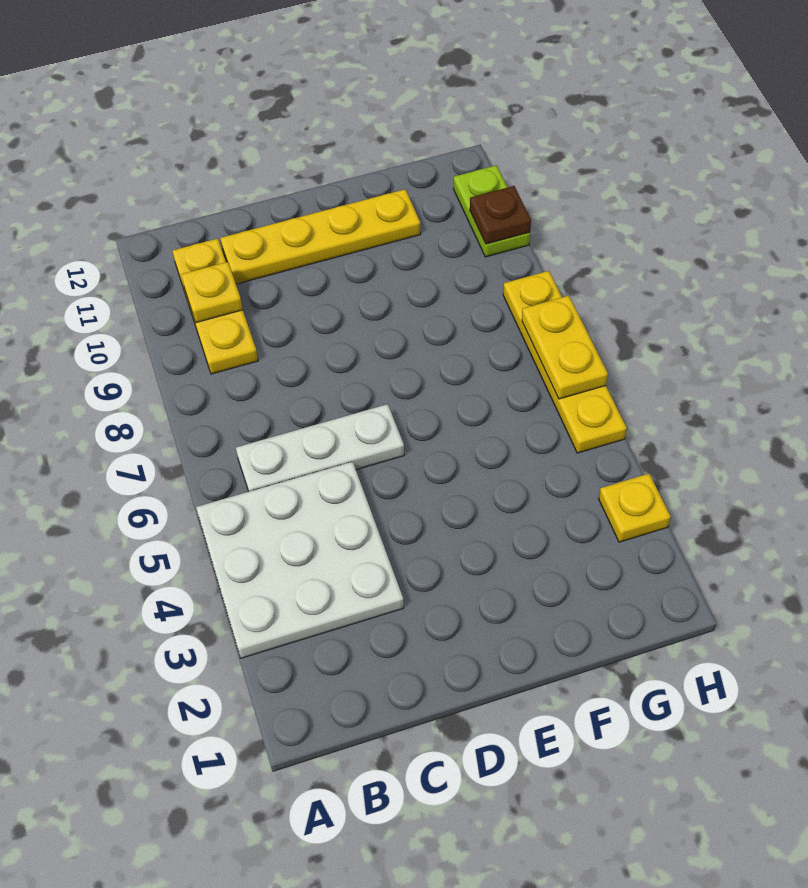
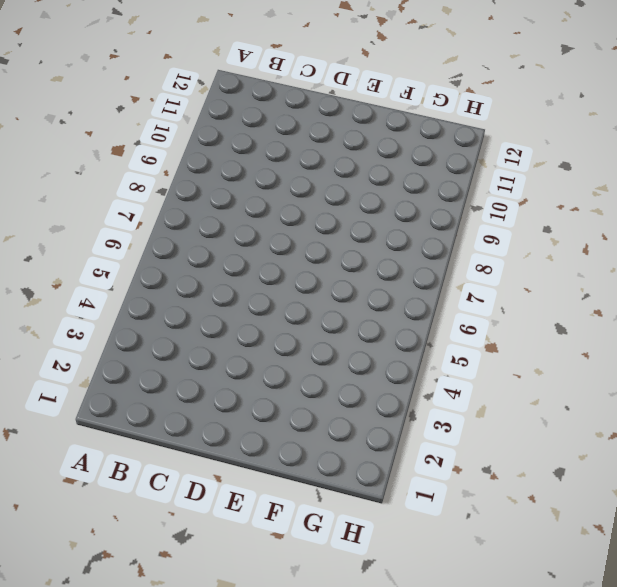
none -> white 3x3 plate [196,462,404,658]
none -> white 1x3 plate [236,404,404,492]

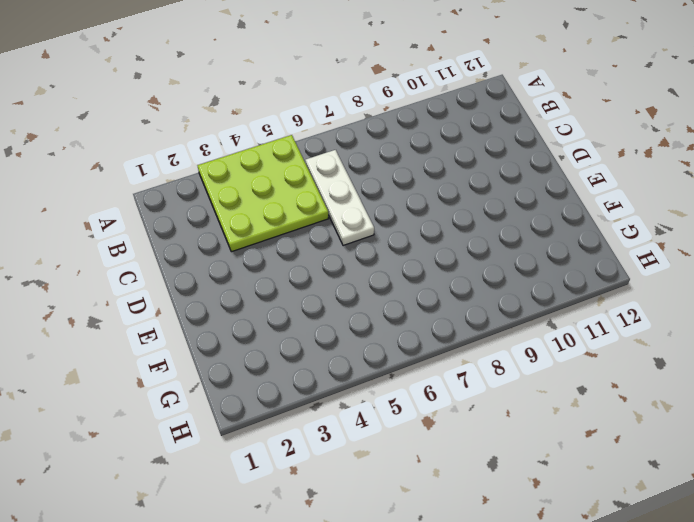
lime 3x3 plate [197,135,329,252] -> white 3x3 plate [196,462,404,658]
none -> yellow 1x3 plate [173,238,258,374]
none -> yellow 1x4 plate [220,189,421,284]

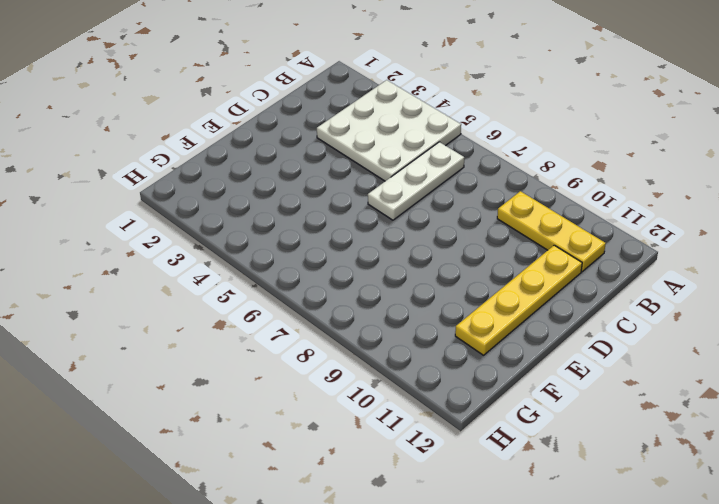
none -> yellow 1x1 plate [599,474,671,542]
none -> yellow 1x4 plate [503,271,627,453]

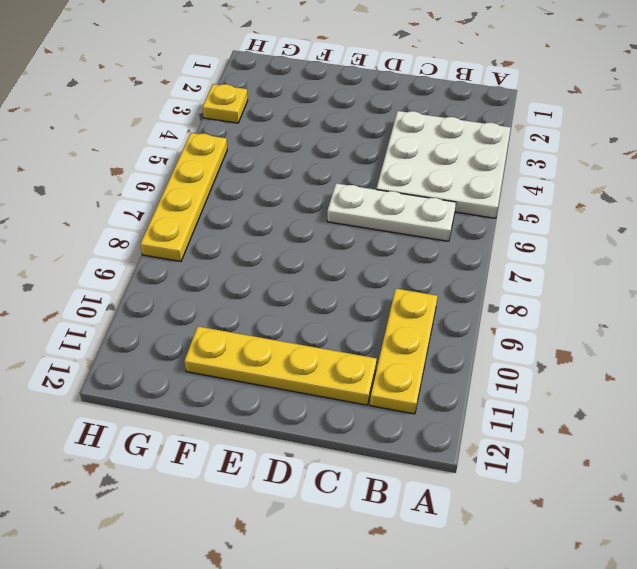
none -> lime 1x2 plate [454,165,530,257]
none -> yellow 1x1 plate [181,262,243,323]

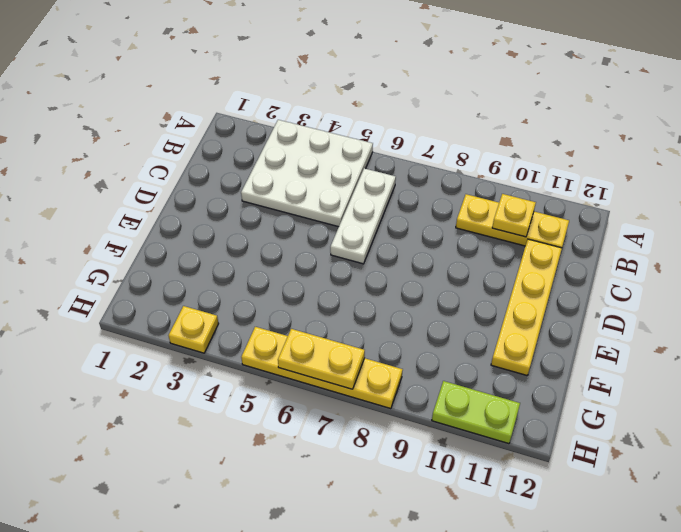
none -> brown 1x1 plate [470,186,531,244]

